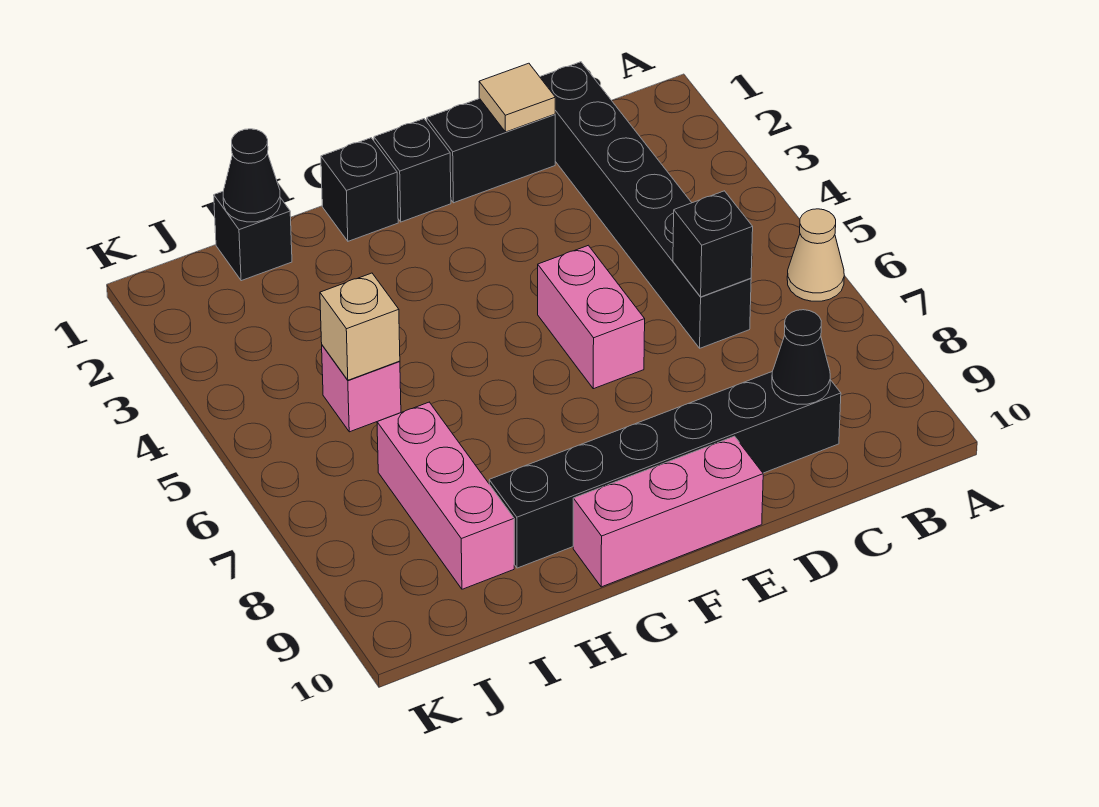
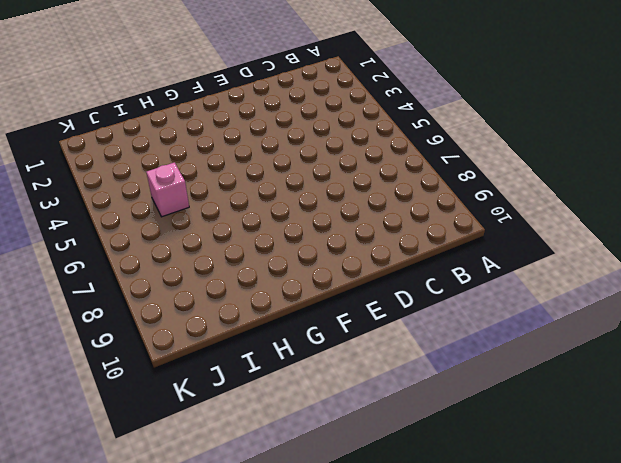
none -> tan 1x1 cone [787,209,844,301]
none -> black 1x6 brick [540,62,751,348]
none -> black 1x6 brick [489,372,841,568]

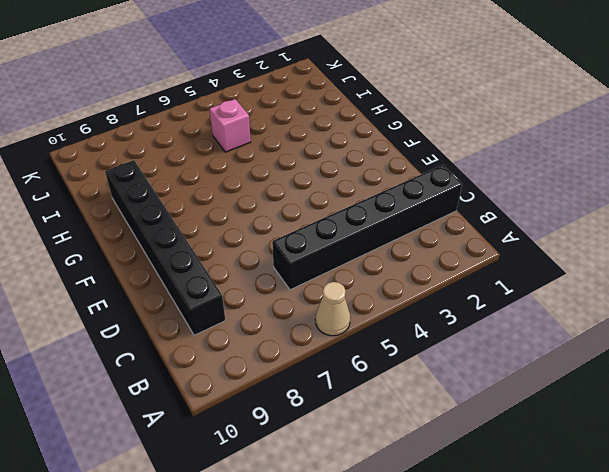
none -> black 1x2 brick [427,98,555,203]
none -> pink 1x2 brick [538,245,645,389]
none -> pink 1x3 brick [573,436,763,587]

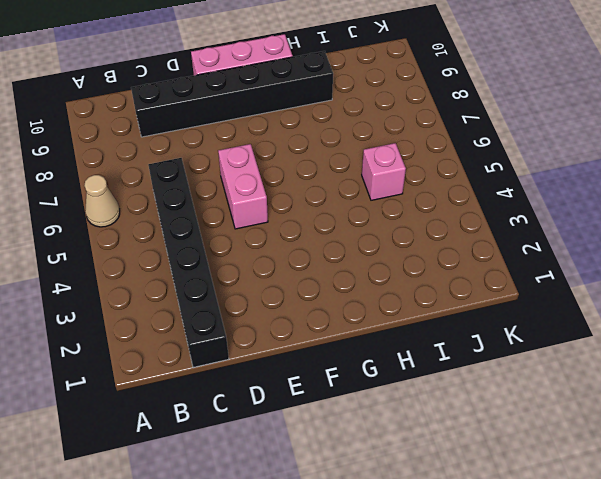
none -> black 1x2 brick [427,98,555,203]
none -> black 1x1 brick [374,119,451,222]
none -> black 1x1 brick [321,138,398,241]

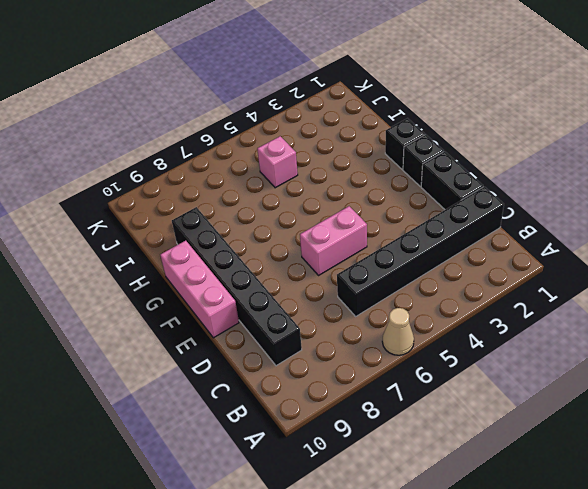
none -> black 1x1 brick [214,192,292,281]
none -> pink 1x3 brick [377,402,514,589]
none -> black 1x1 brick [673,191,753,297]

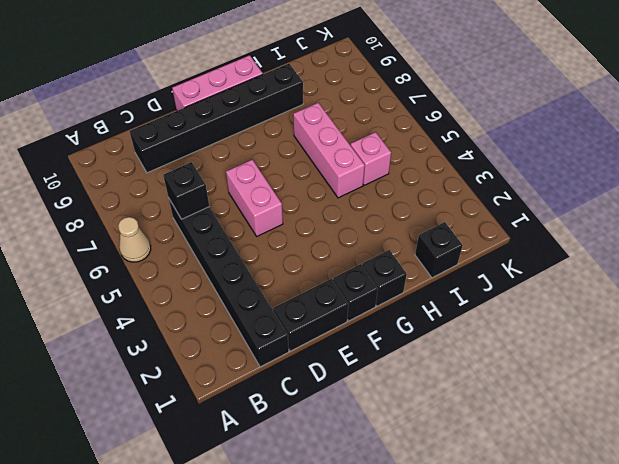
pink 1x3 brick [293,103,365,198] -> pink 1x3 brick moved to [377,402,514,589]
none -> black 1x1 cone [772,310,830,404]
none -> tan 1x1 tile [479,63,555,132]
none -> black 1x1 cone [223,129,280,222]

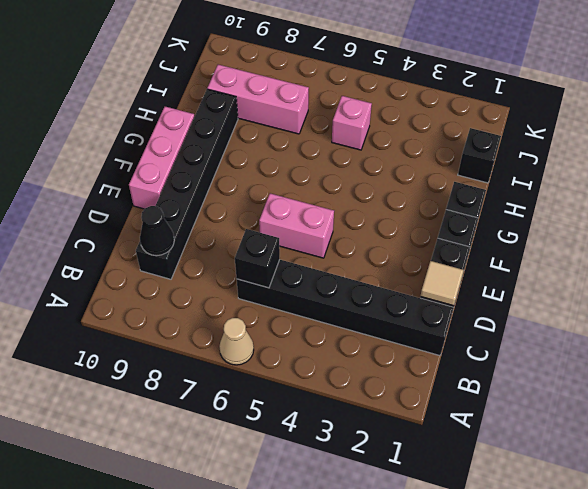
none -> black 1x1 cone [223,129,280,222]
none -> tan 1x1 brick [320,273,400,380]

